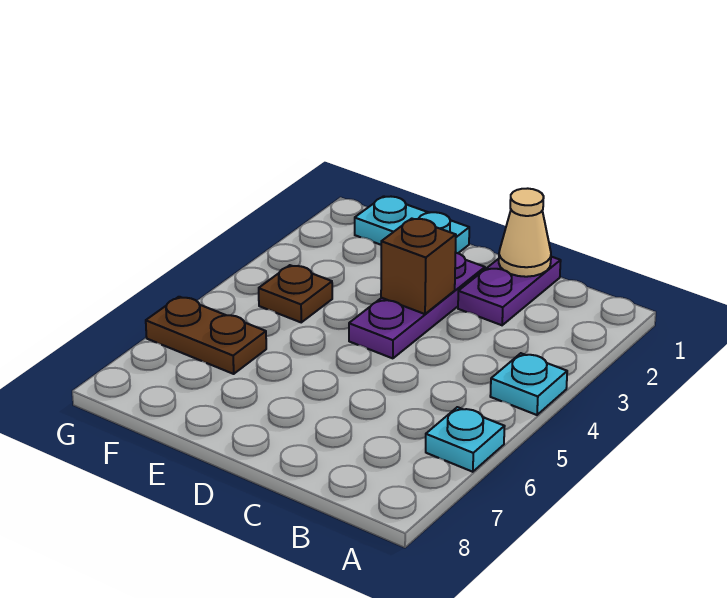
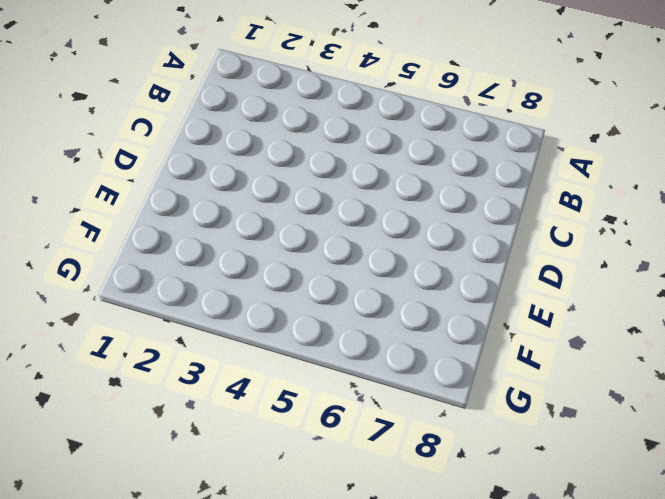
none -> cyan 1x1 plate [490,353,567,415]
none -> cyan 1x1 plate [426,407,505,472]

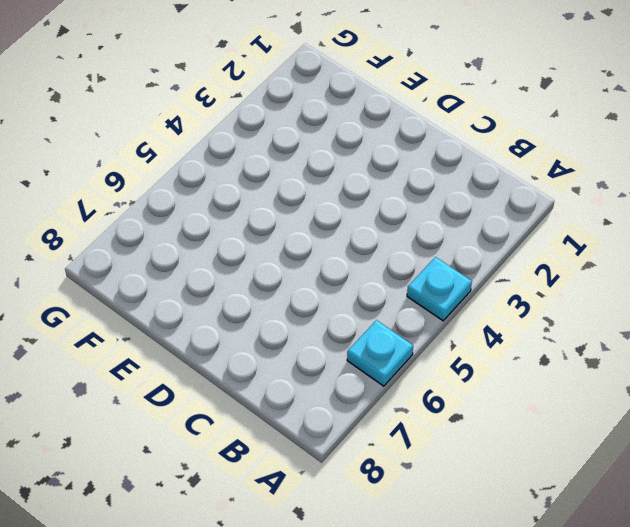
none -> purple 1x2 plate [458,257,561,325]
none -> purple 1x3 plate [349,253,485,358]

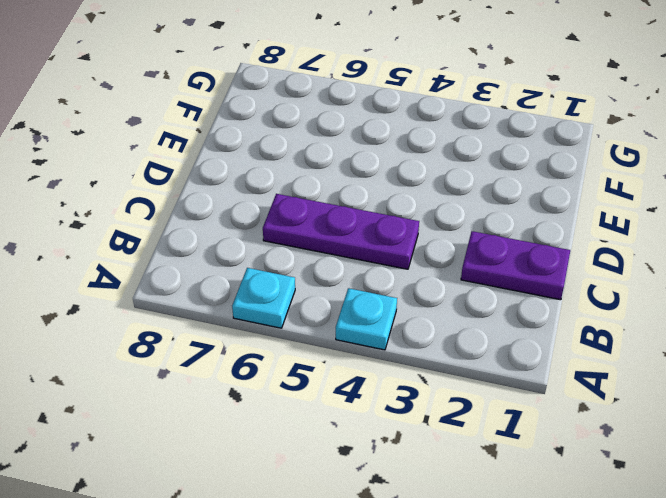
purple 1x3 plate [263,194,419,269] -> purple 1x3 plate moved to [349,253,485,358]
none -> cyan 1x2 plate [355,196,469,253]
none -> brown 1x1 plate [259,265,332,322]

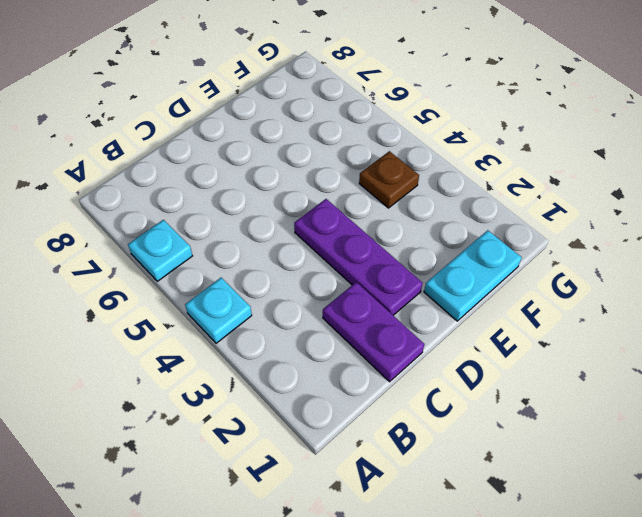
none -> brown 1x2 plate [146,297,266,374]
none -> tan 1x1 cone [499,188,551,277]

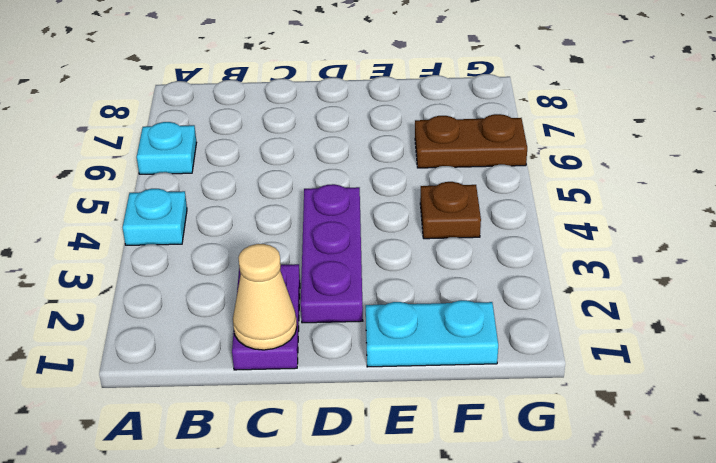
none -> brown 1x1 brick [381,219,456,314]

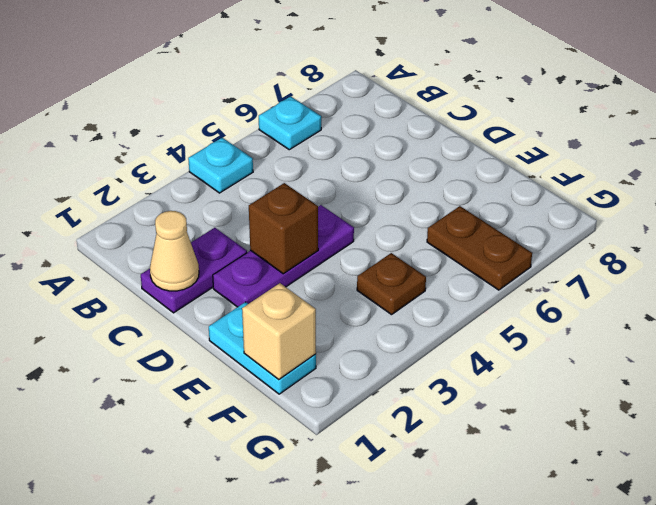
tan 1x1 brick [242,283,316,380] -> none

